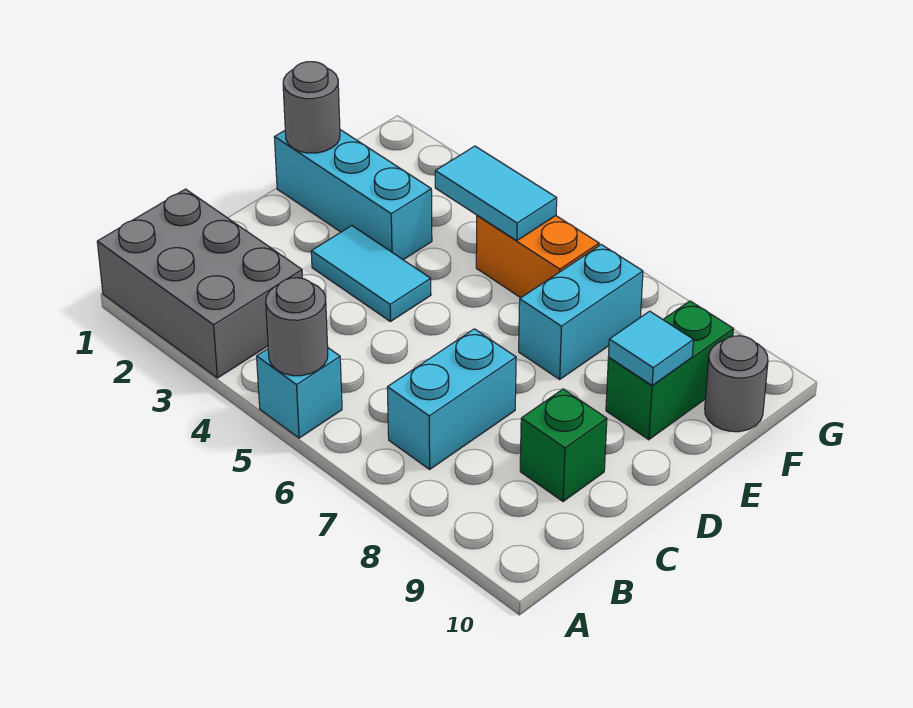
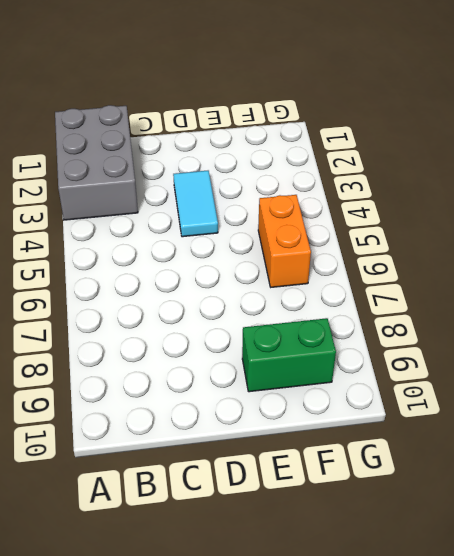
none -> cyan 1x1 brick [257,348,342,438]
none -> cyan 1x2 brick [387,329,516,469]
none -> green 1x1 brick [520,389,607,502]

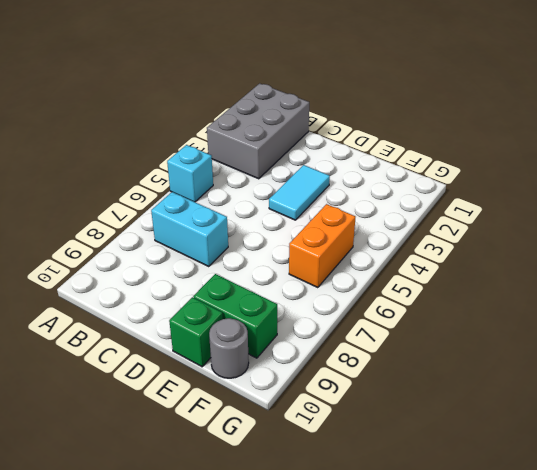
green 1x1 brick [169,297,223,367] -> green 1x1 brick moved to [520,389,607,502]
none -> cyan 1x3 brick [274,130,432,260]
none -> cyan 1x2 brick [519,245,643,379]
none -> grey 1x1 round brick [266,278,328,376]

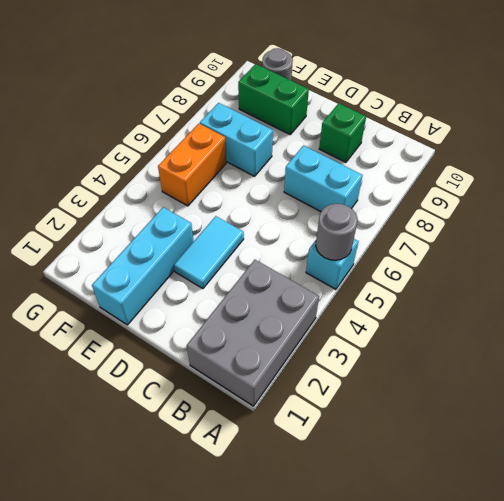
none -> grey 1x1 round brick [283,62,340,153]
none -> cyan 1x1 tile [608,311,694,385]
none -> cyan 1x2 tile [435,146,557,241]

